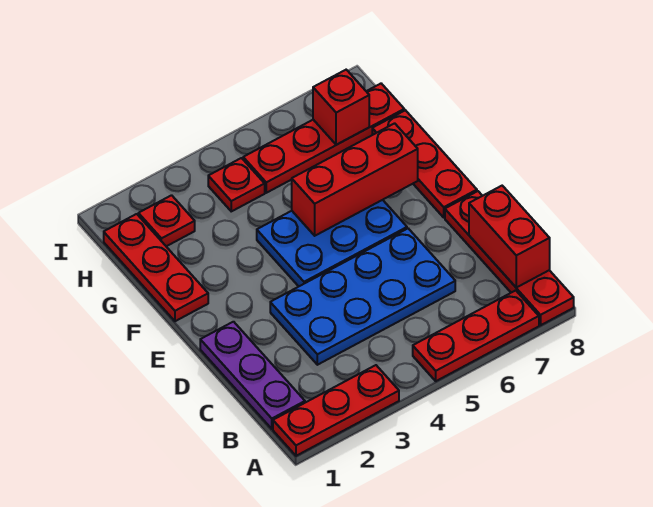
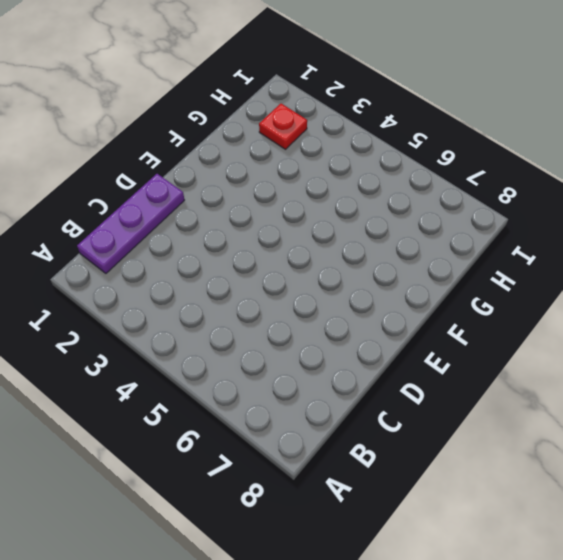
none -> red 1x3 plate [273,365,399,456]
none -> red 1x3 plate [413,290,539,381]
none -> red 1x4 plate [445,191,574,325]

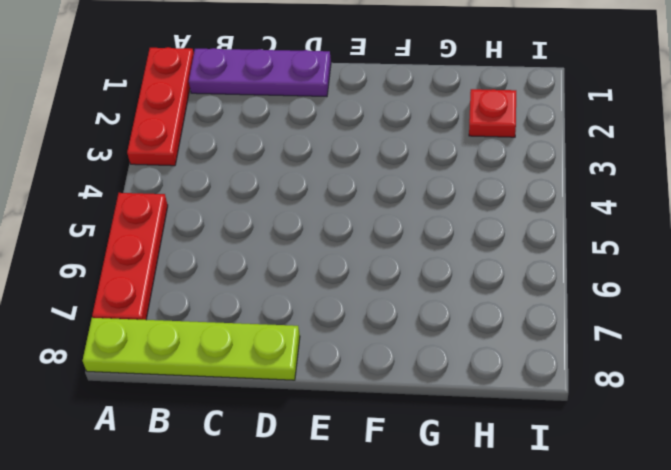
lime 1x4 plate [83,318,300,380] -> red 1x4 plate [445,191,574,325]
none -> blue 2x4 plate [270,229,455,365]
none -> blue 2x3 plate [257,200,407,286]
none -> red 1x3 plate [372,110,477,217]

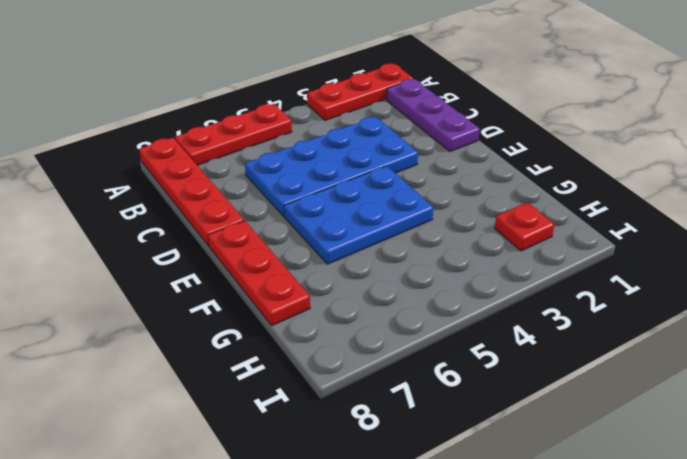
none -> red 1x3 plate [104,214,208,321]
none -> red 1x1 plate [208,158,265,211]
none -> red 1x4 plate [243,84,404,193]

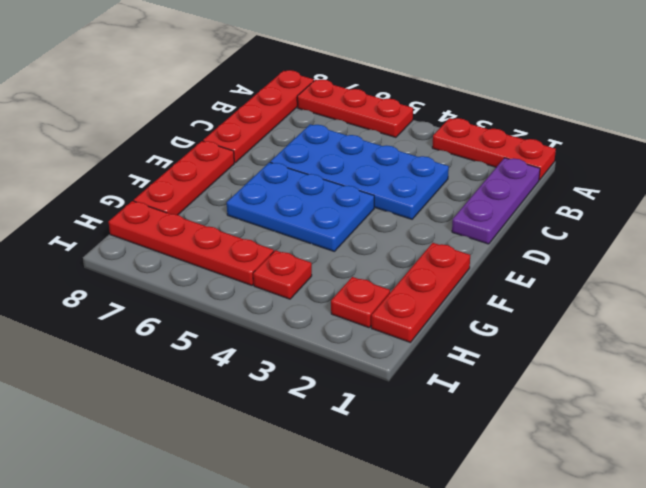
none -> red 1x2 brick [469,186,550,288]
none -> red 1x3 brick [292,123,418,236]
none -> red 1x1 brick [313,70,369,145]

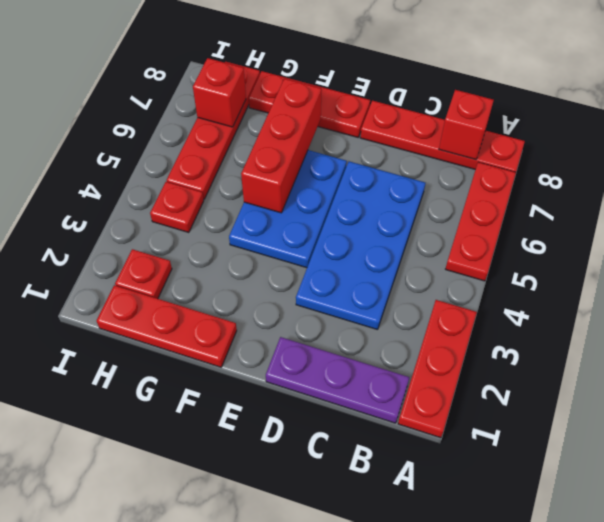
red 1x1 brick [439,90,494,160] -> red 1x2 brick [469,186,550,288]

